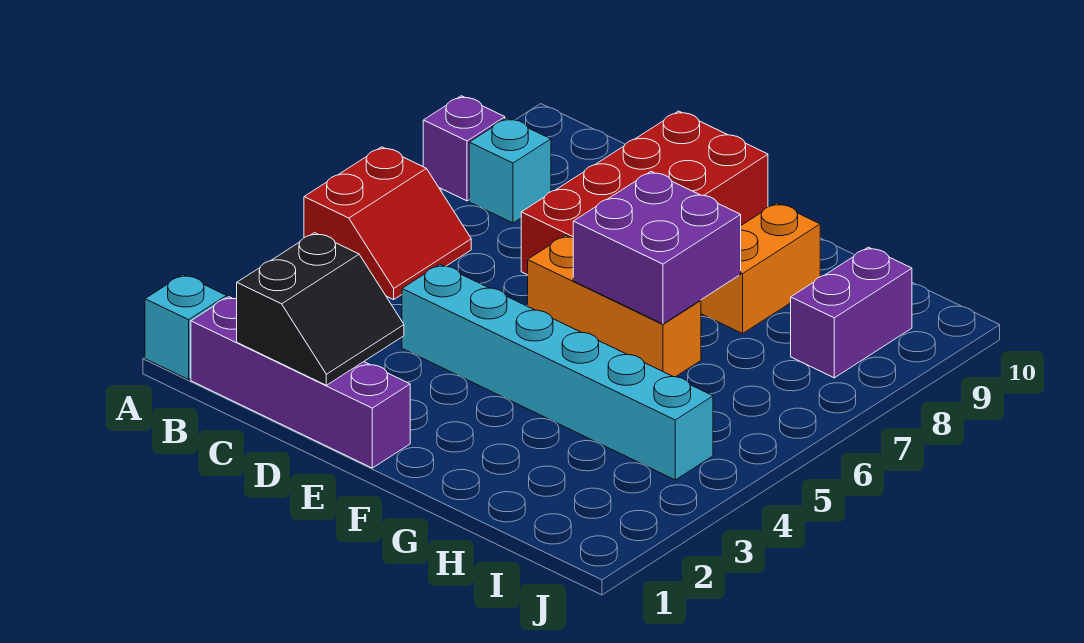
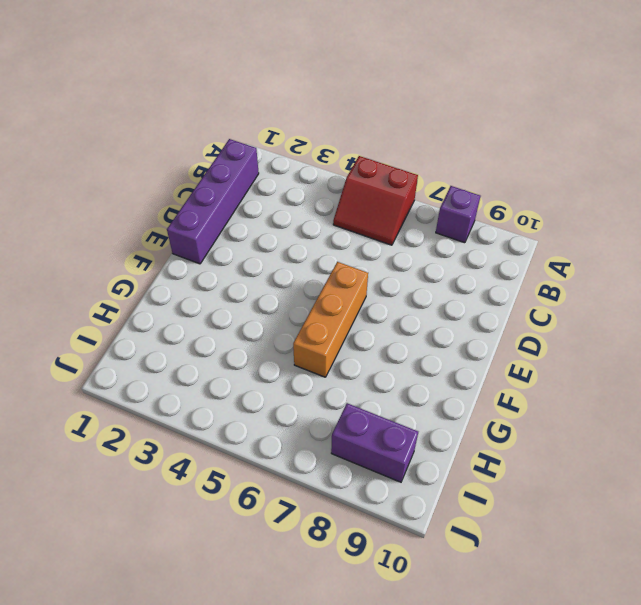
none -> cyan 1x1 brick [145,275,227,380]
none -> cyan 1x1 brick [469,118,551,223]
none -> cyan 1x6 brick [402,264,713,480]

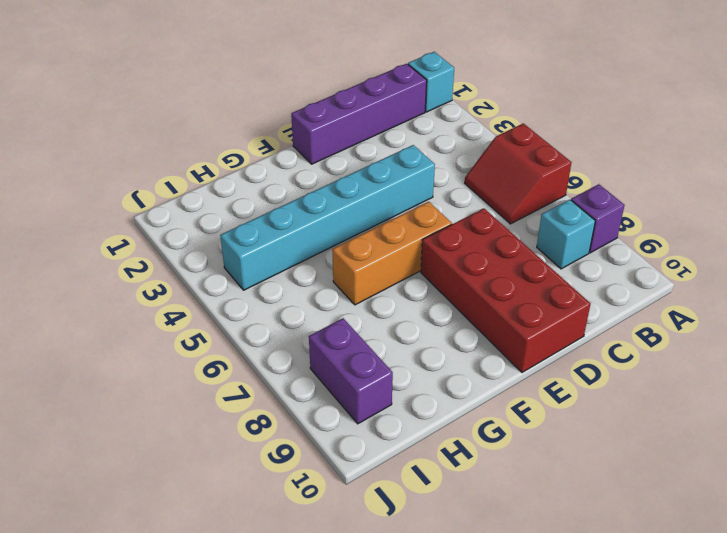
none -> orange 1x2 brick [701,203,820,334]
none -> black 2x2 slope [237,233,404,385]
none -> purple 2x2 brick [573,171,741,324]

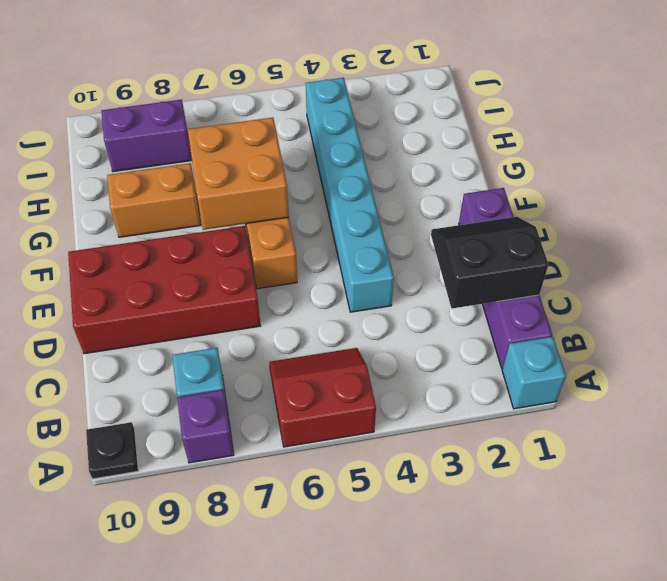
black 1x1 plate [86,422,138,479] -> none
orange 2x2 brick [187,117,289,230] -> purple 2x2 brick [573,171,741,324]

